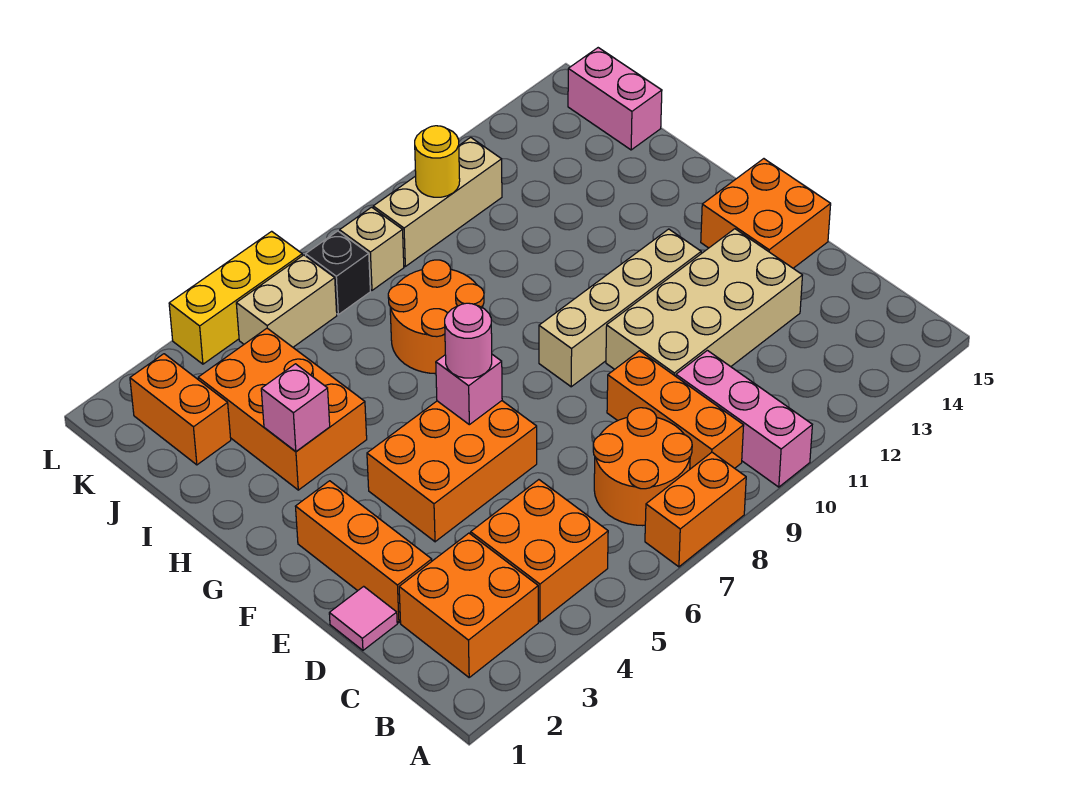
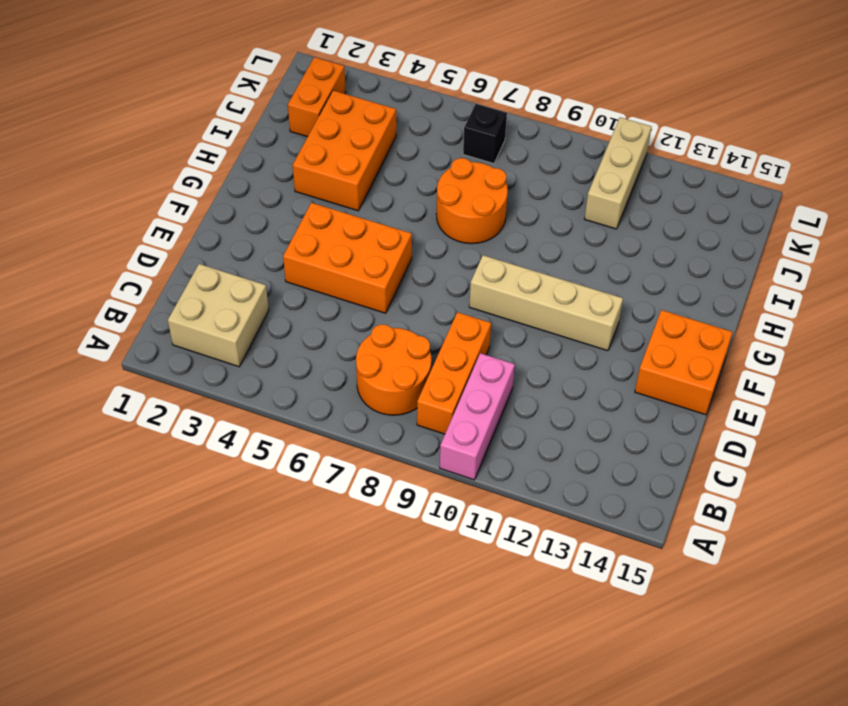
tan 2x2 brick [168,264,269,367] -> orange 2x2 brick [399,533,538,677]
tan 1x3 brick [585,117,651,229] -> tan 1x3 brick turned to [373,137,502,266]
none -> orange 1x2 brick [645,452,746,567]
none -> orange 2x2 brick [471,480,608,622]
none -> pink 1x1 tile [329,586,397,650]

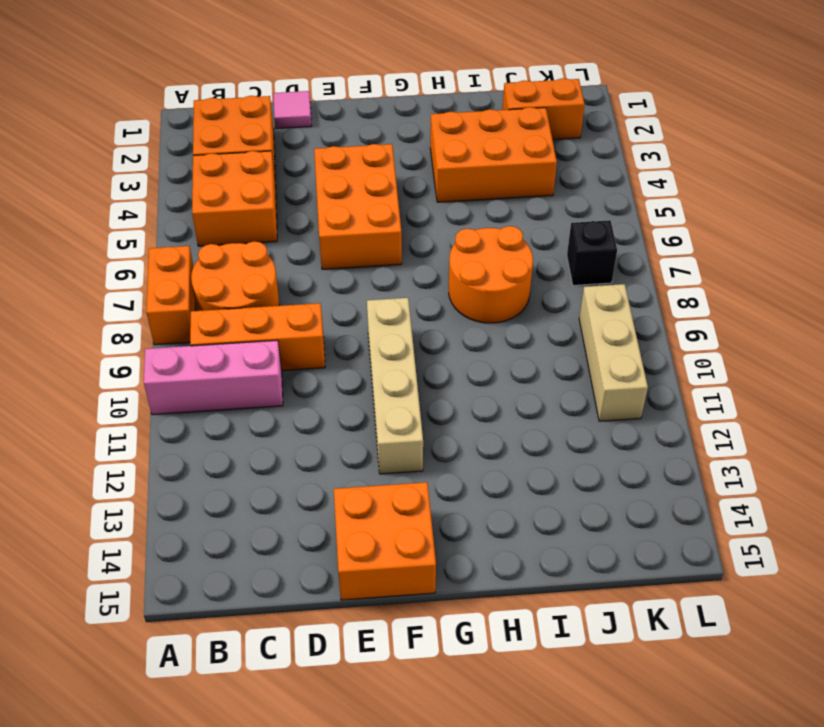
none -> orange 1x3 brick [295,481,432,623]
none -> tan 2x4 brick [606,229,802,376]
none -> pink 1x2 brick [568,48,662,150]

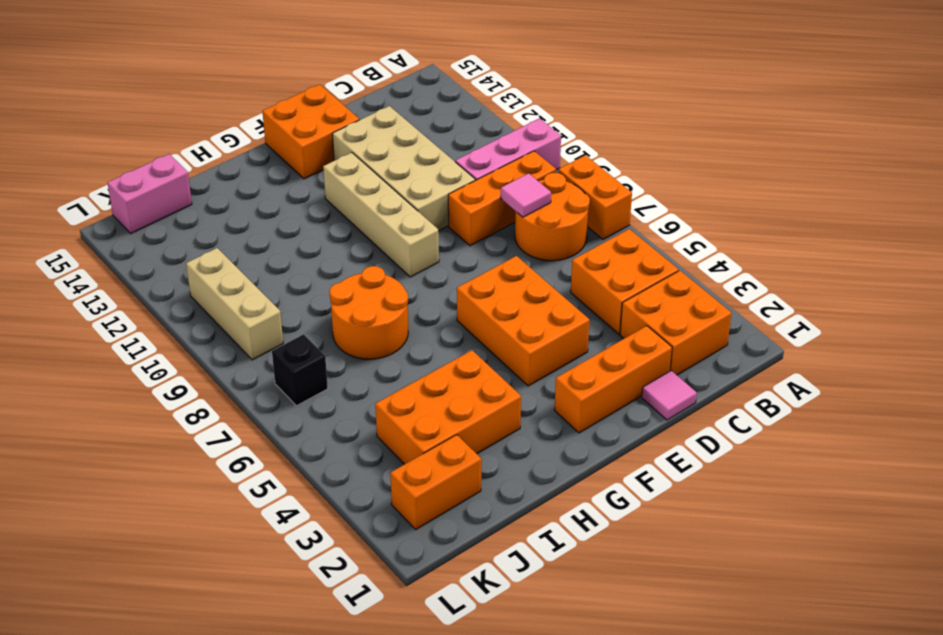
pink 1x1 tile [501,173,551,217] -> none
none -> tan 1x2 brick [236,255,337,347]
none -> tan 1x1 brick [340,207,404,290]
none -> yellow 1x3 brick [169,231,302,364]

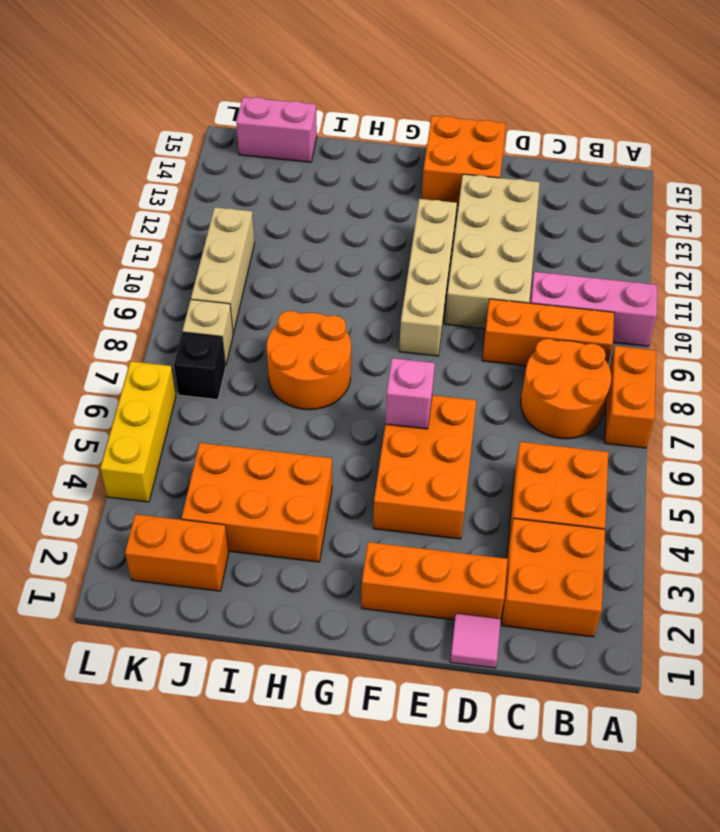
none -> tan 1x2 brick [236,255,337,347]
none -> pink 1x1 brick [261,364,330,452]
none -> yellow 1x1 round brick [415,126,460,197]

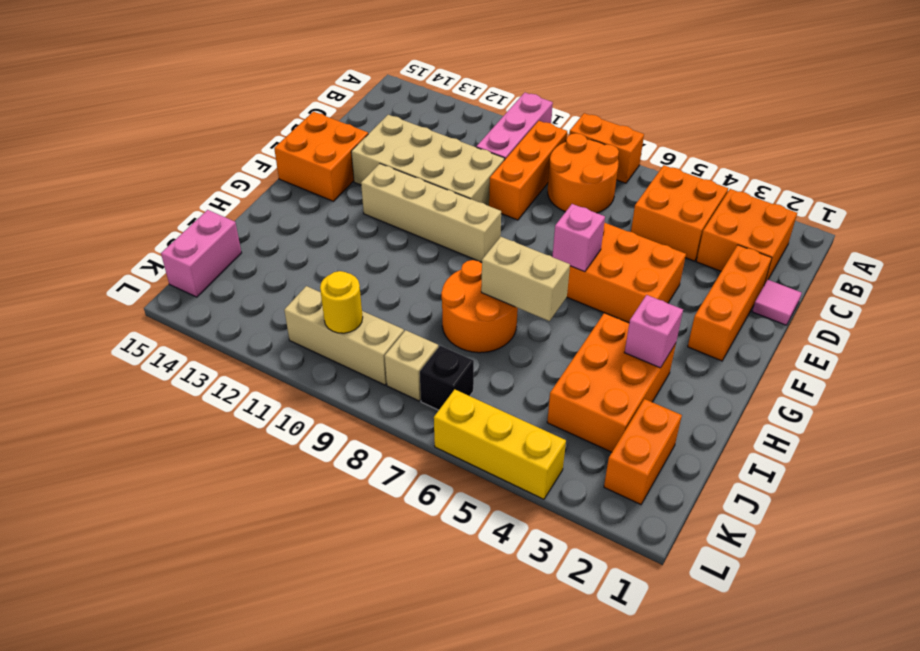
tan 1x2 brick [481,237,570,321] -> tan 1x2 brick moved to [236,255,337,347]
none -> pink 1x1 round brick [445,303,492,378]

